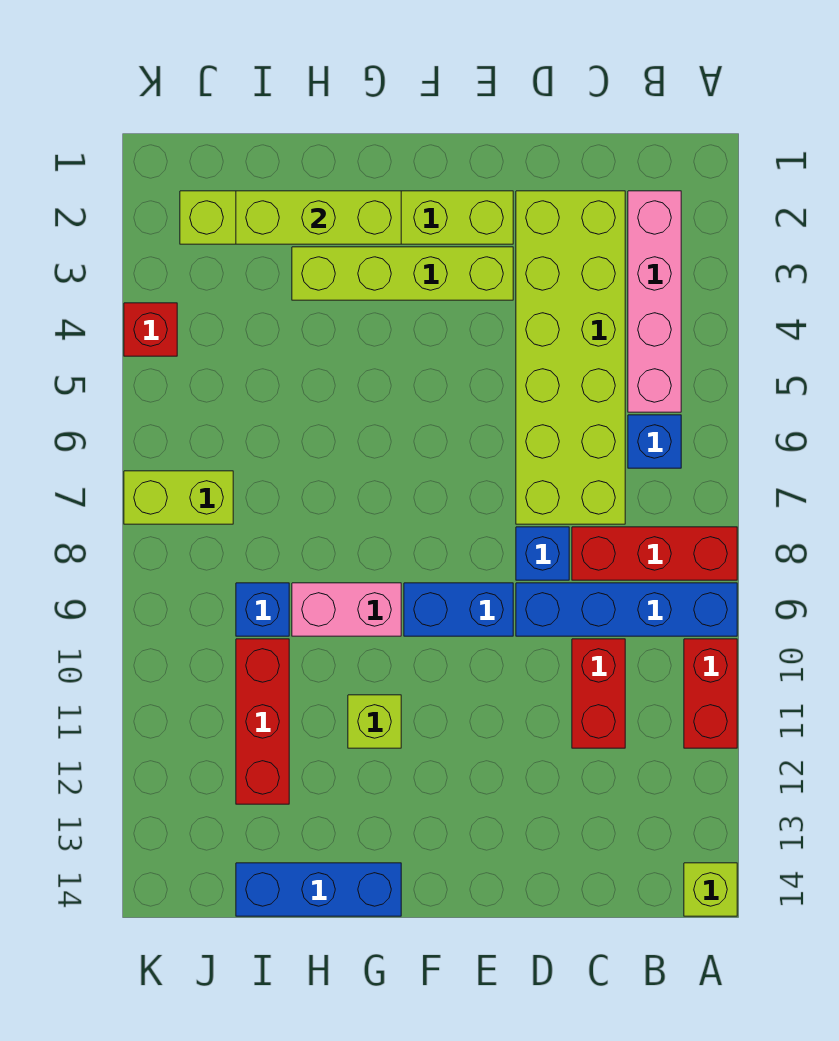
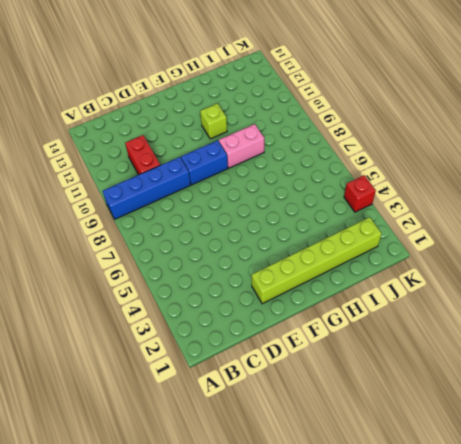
none -> red 1x3 brick [572,527,737,580]
none -> red 1x2 brick [684,639,737,748]
none -> lime 1x1 brick [684,863,737,916]

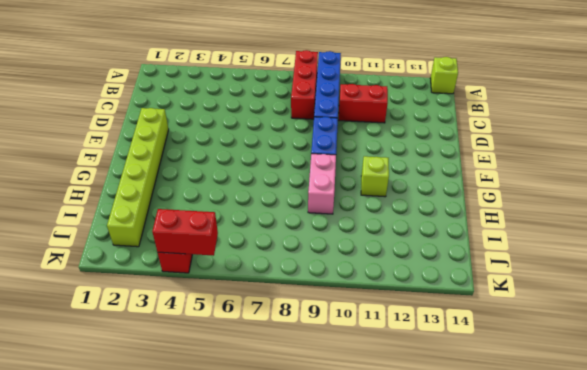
red 1x2 brick [152,209,218,256] -> red 1x2 brick moved to [684,639,737,748]
none -> pink 1x4 brick [628,191,681,412]
none -> blue 1x1 brick [628,415,681,468]
none -> lime 2x6 brick [516,191,625,524]

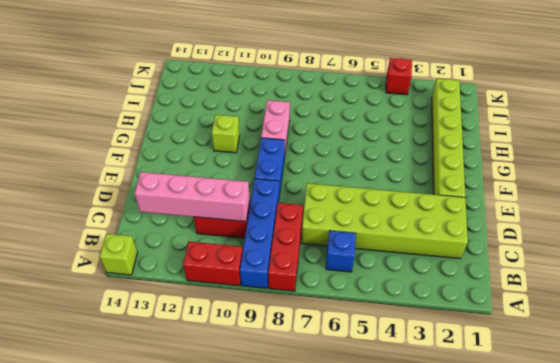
pink 1x4 brick [135,172,250,222] -> pink 1x4 brick moved to [628,191,681,412]
none -> blue 1x1 brick [516,527,569,580]
none -> lime 1x4 brick [292,247,513,300]
none -> blue 1x3 brick [236,863,401,916]

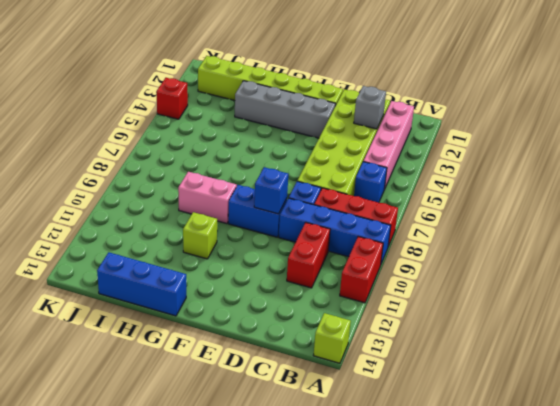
grey 1x1 brick [354,86,386,129] -> none
grey 1x4 brick [235,81,336,138] -> lime 1x4 brick [292,247,513,300]
blue 1x1 brick [254,167,288,214] -> blue 1x1 brick moved to [236,583,289,636]
none -> red 1x3 brick [236,639,289,804]
none -> lime 1x2 brick [124,471,233,524]
none -> lime 1x3 brick [236,191,401,244]

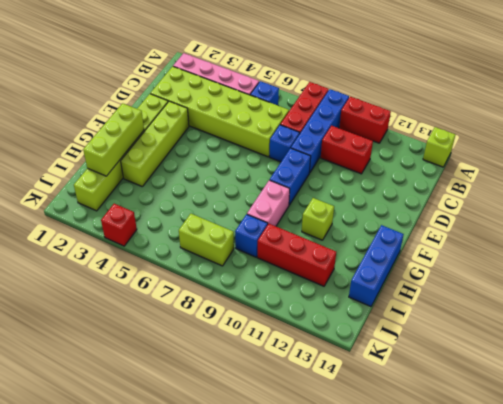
lime 1x2 brick [179,214,234,266] -> lime 1x2 brick turned to [124,471,233,524]

